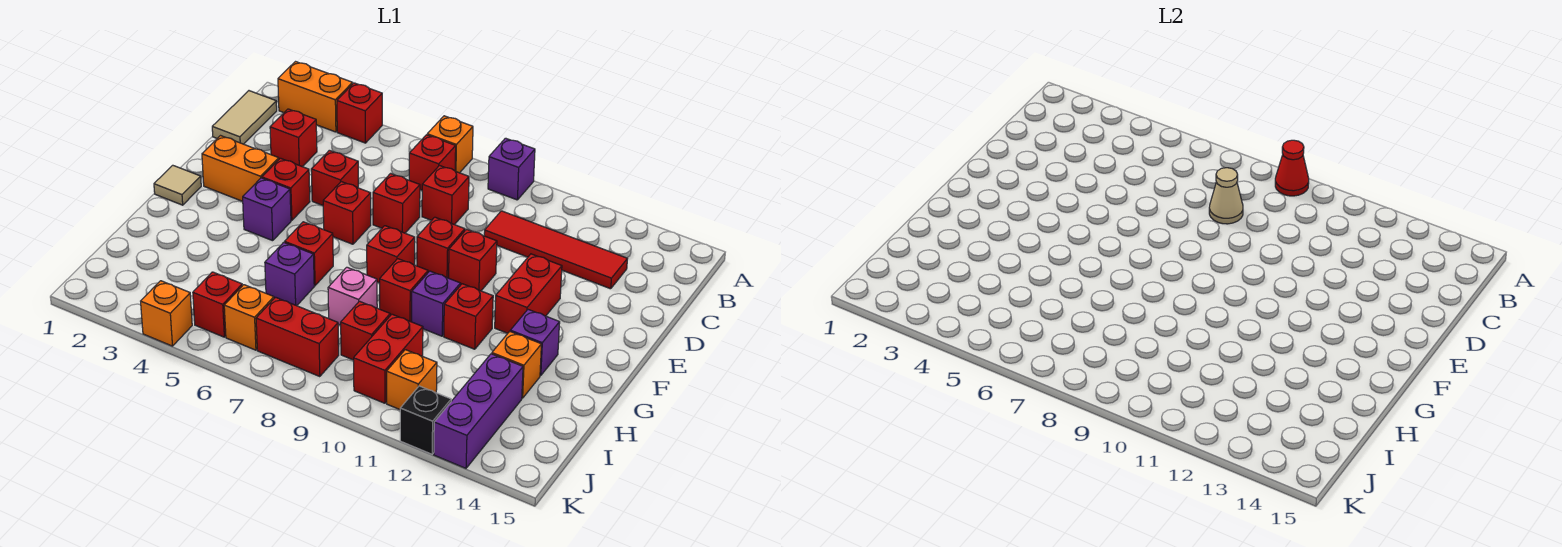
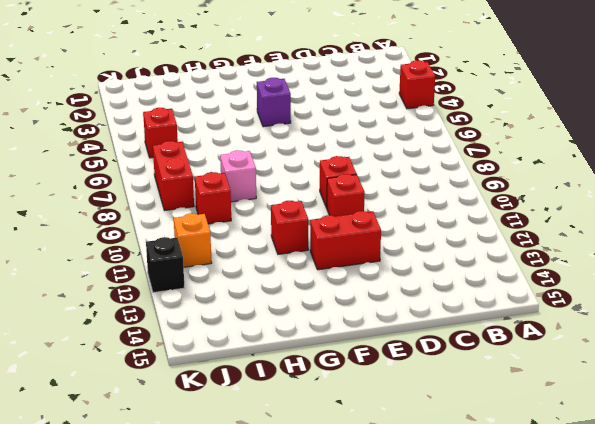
none -> orange 1x2 brick [278,62,353,132]
none -> orange 1x1 brick [427,116,473,173]
none -> purple 1x1 brick [488,138,535,200]
none -> tan 1x2 tile [212,91,277,144]

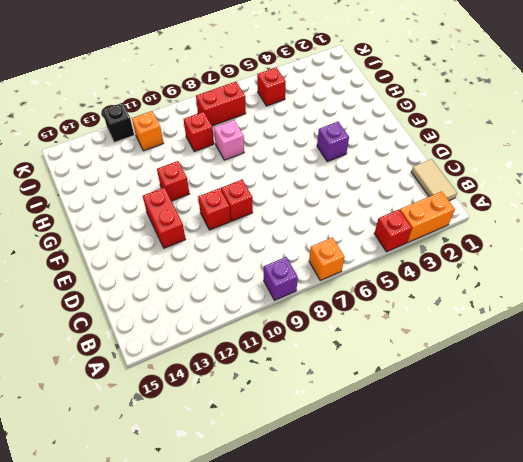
none -> red 1x1 brick [409,135,456,190]
none -> red 1x1 brick [270,109,317,167]
none -> red 1x1 brick [422,166,469,225]
none -> red 1x4 tile [484,211,627,289]

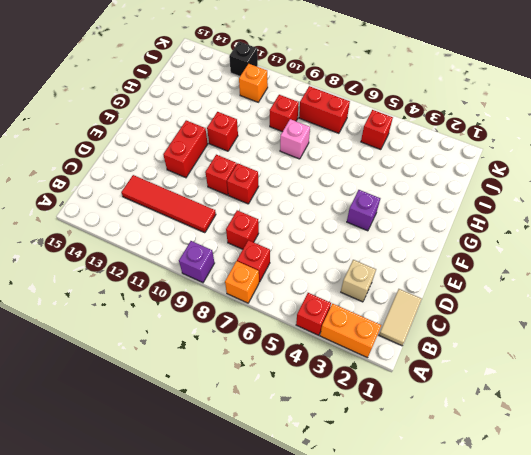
tan 1x1 brick [341,260,376,302] -> red 1x1 brick [270,109,317,167]
none -> red 1x1 brick [311,150,358,205]
none -> red 1x1 brick [373,174,420,233]
none -> orange 1x2 brick [202,136,279,201]
none -> red 1x1 brick [262,158,310,221]

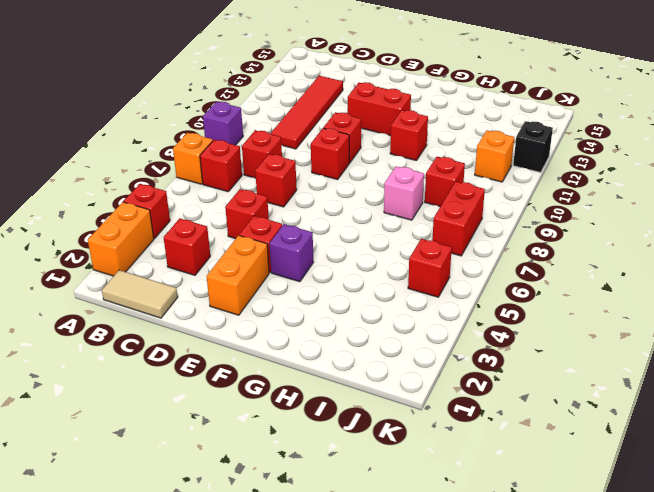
none -> red 1x1 brick [323,182,371,244]
none -> tan 1x1 tile [154,165,201,205]
none -> red 1x1 brick [367,226,415,283]
none -> red 1x1 brick [285,222,333,286]

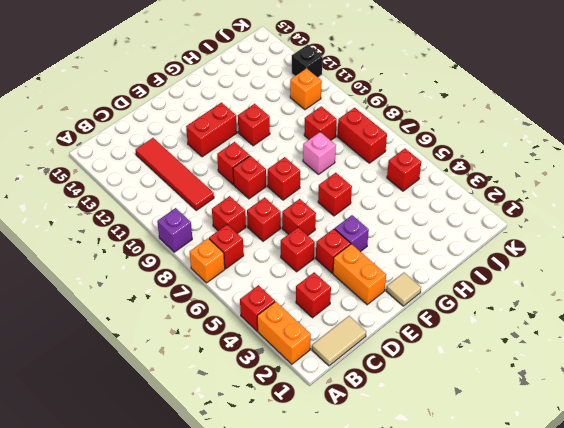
none -> red 1x1 brick [380,259,428,322]
none -> purple 1x1 brick [412,271,461,336]
none -> purple 1x1 brick [510,310,560,376]
none -> purple 1x1 brick [265,242,314,306]

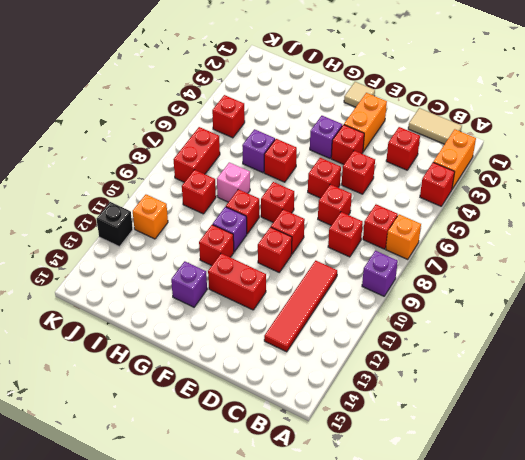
none -> orange 1x1 brick [492,331,541,398]
none -> red 1x2 brick [354,314,423,403]
none -> purple 1x3 brick [434,354,523,468]
none -> orange 1x1 brick [224,285,274,350]

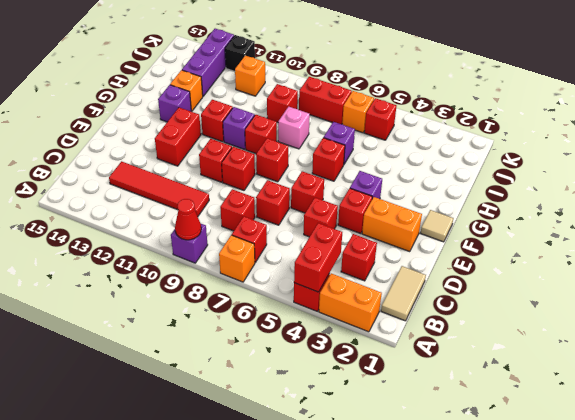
red 1x2 brick [294,223,342,292] -> red 1x2 brick moved to [354,314,423,403]
none -> orange 1x1 brick [141,281,192,346]
none -> tan 1x1 cone [1209,168,1243,224]

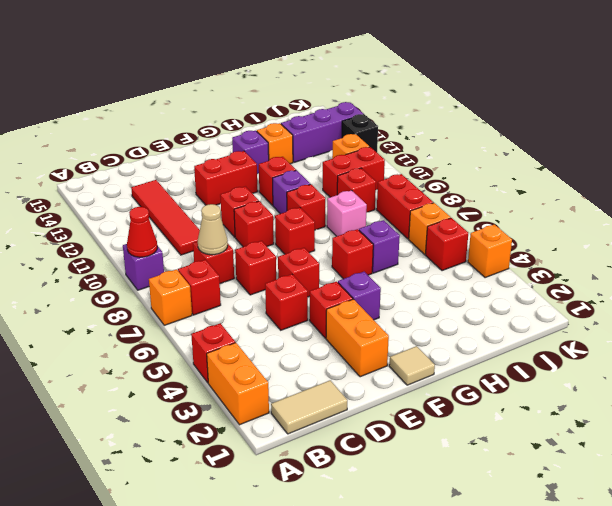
none -> red 1x1 brick [270,109,317,167]

